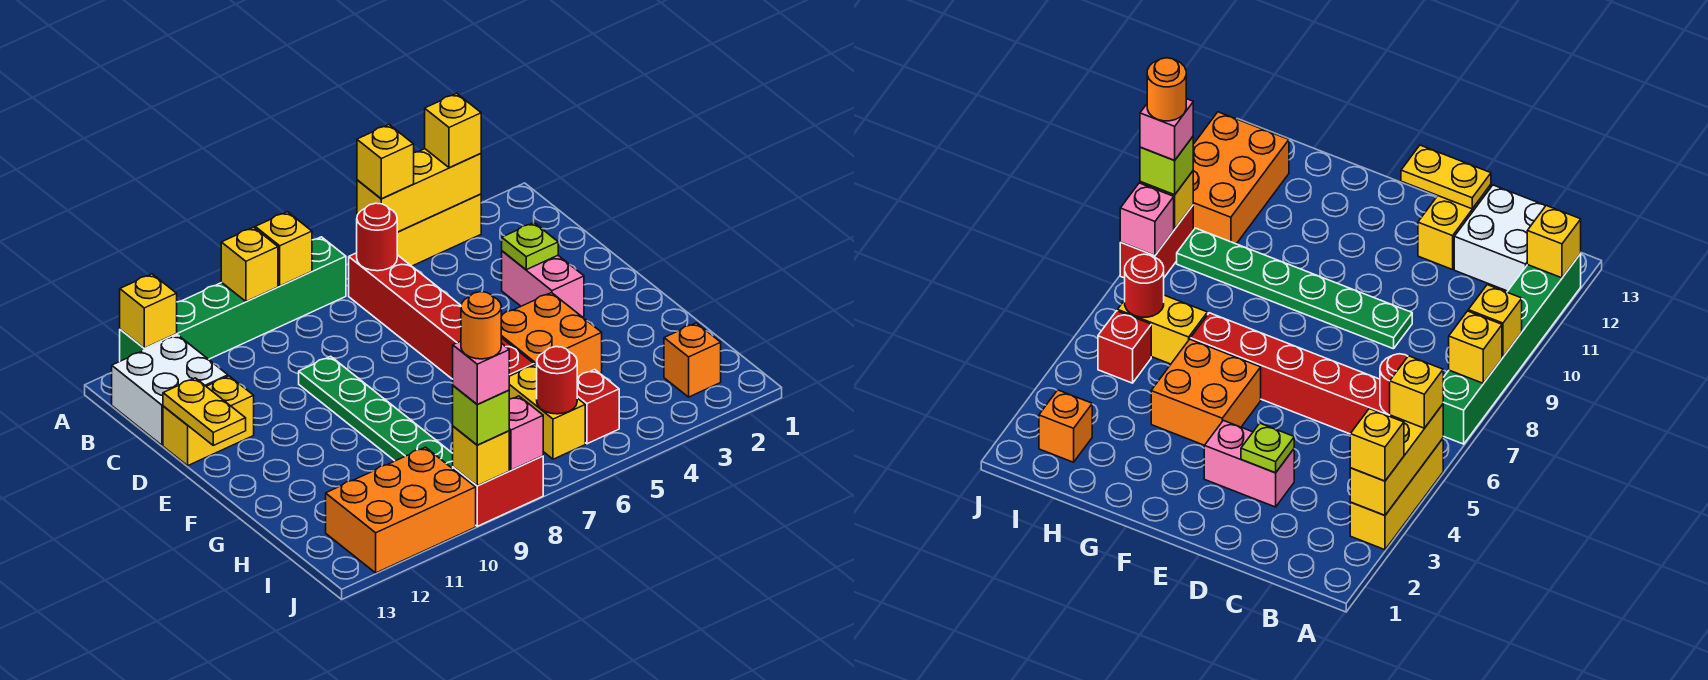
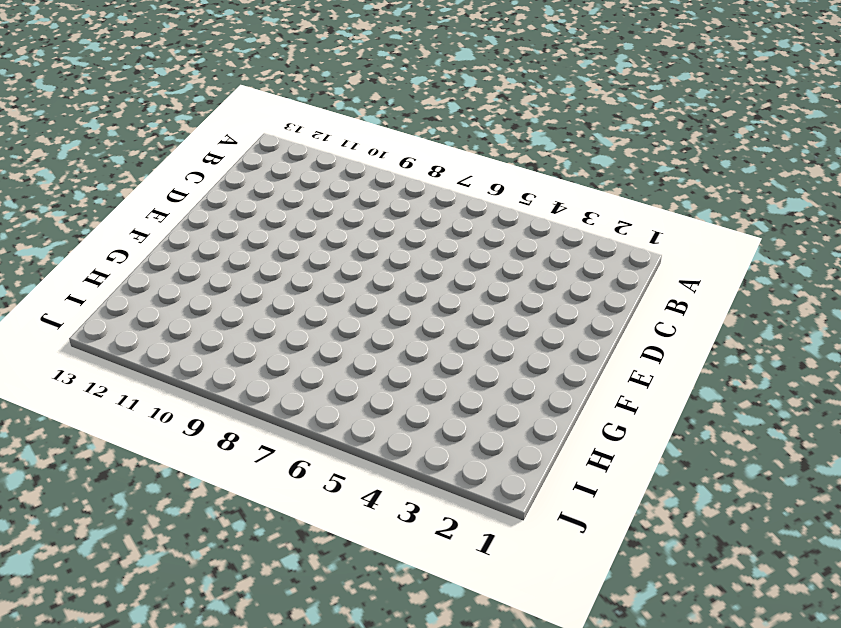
none -> yellow 1x3 brick [397,194,481,266]
none -> green 1x6 brick [120,237,346,361]
none -> red 1x6 brick [349,253,534,379]

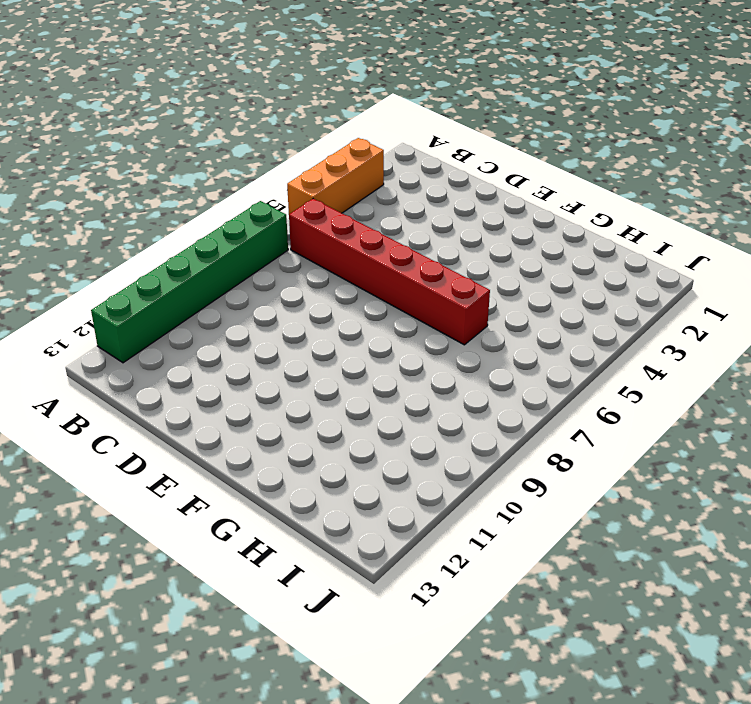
orange 1x3 brick [287,138,384,214] -> yellow 1x3 brick [397,194,481,266]
none -> white 2x2 brick [112,335,228,445]
none -> pink 1x2 brick [502,251,584,317]
none -> green 1x6 plate [299,356,453,469]

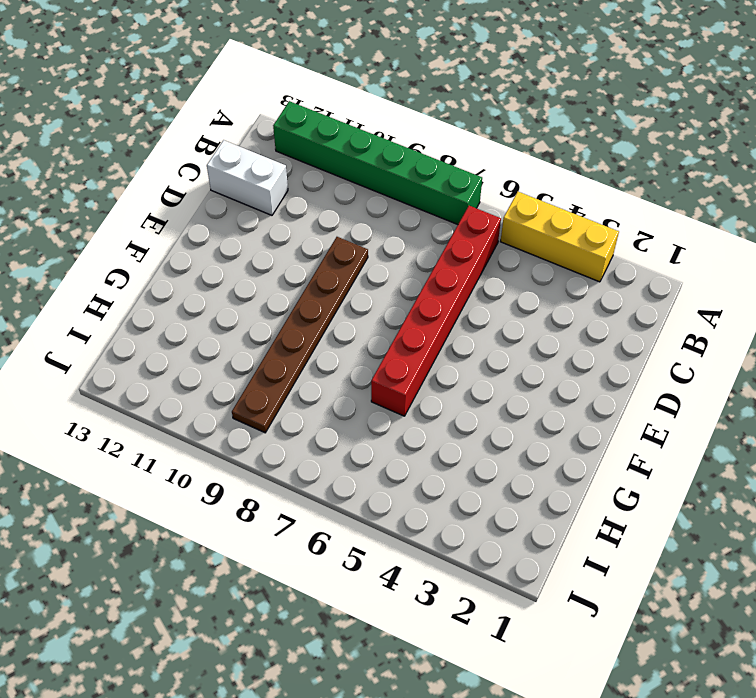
white 1x2 brick [207,140,288,215] -> white 2x2 brick [112,335,228,445]
brown 1x6 plate [232,237,368,433] -> green 1x6 plate [299,356,453,469]
none -> pink 1x2 brick [502,251,584,317]
none -> yellow 1x2 brick [163,376,254,466]
none -> orange 2x2 brick [501,293,602,377]

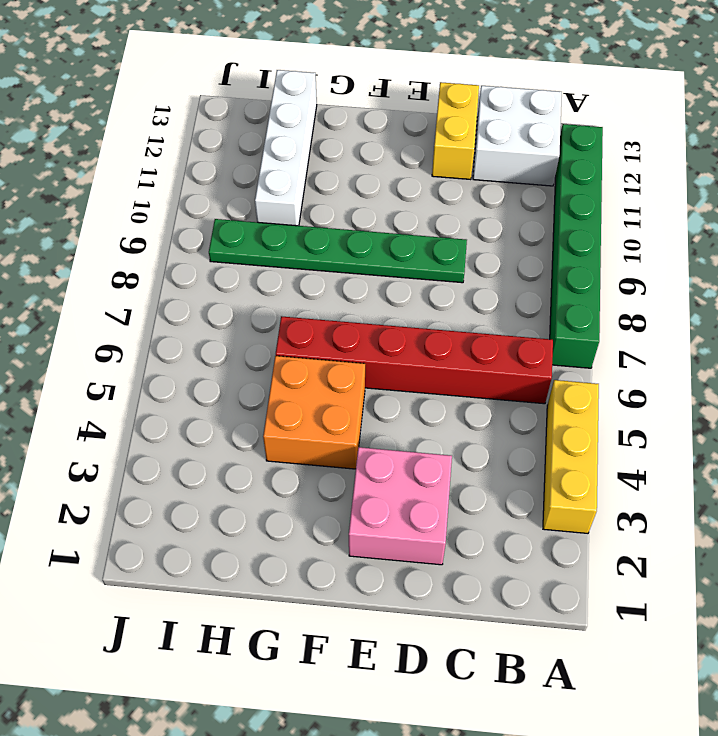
pink 2x2 brick [349,447,452,565] -> pink 1x2 brick [502,251,584,317]
white 1x4 brick [255,70,317,226] -> none
none -> yellow 1x2 brick [509,365,585,459]
none -> orange 1x1 brick [664,323,721,397]
none -> red 1x1 brick [577,370,619,444]

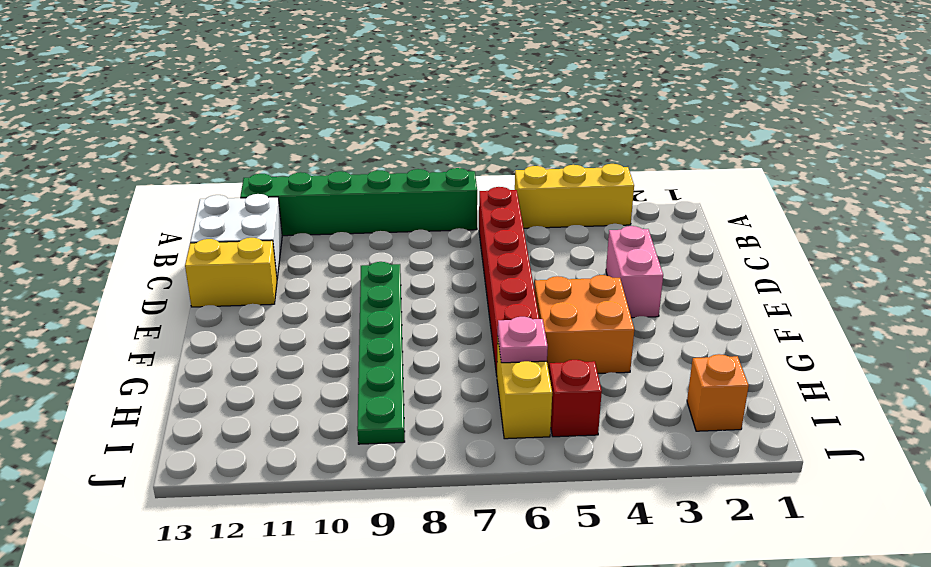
pink 1x1 plate [498,317,548,363] -> none
none -> orange 2x3 brick [326,447,476,573]
none -> red 1x2 brick [453,456,543,526]
none -> yellow 1x3 brick [357,149,481,232]

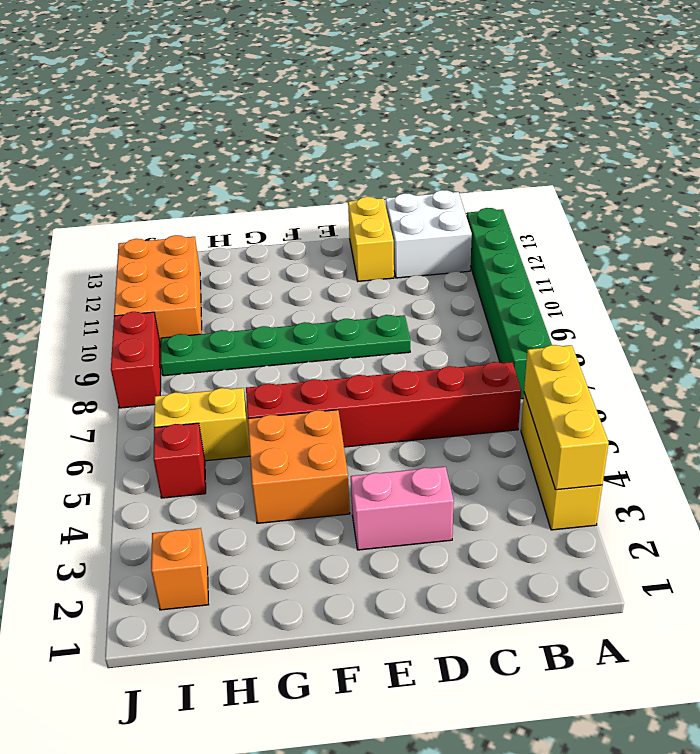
none -> yellow 1x1 brick [255,212,312,286]
none -> yellow 1x1 brick [221,227,278,301]
none -> yellow 1x1 brick [120,274,177,348]

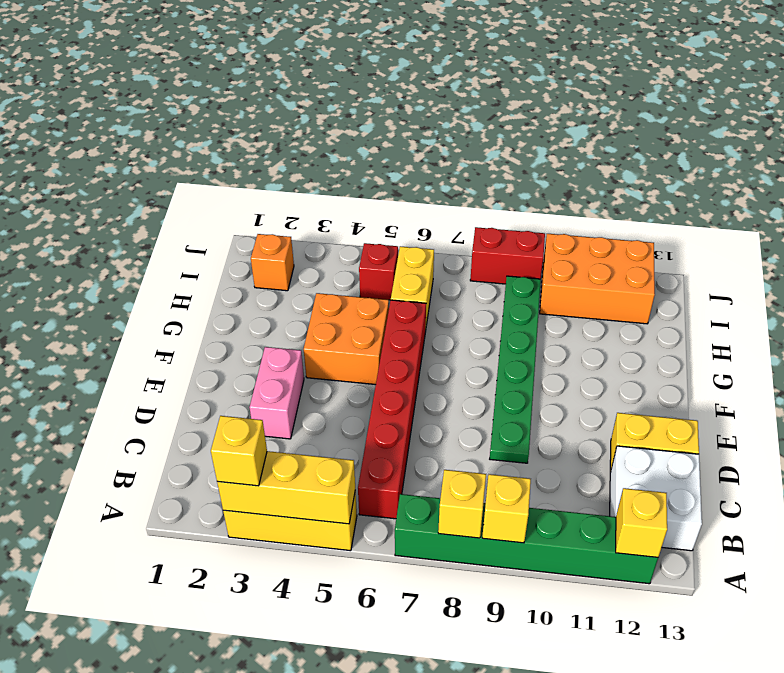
none -> red 1x1 round brick [357,203,397,271]
none -> lime 1x1 plate [502,223,558,270]
none -> yellow 1x2 plate [163,378,246,445]

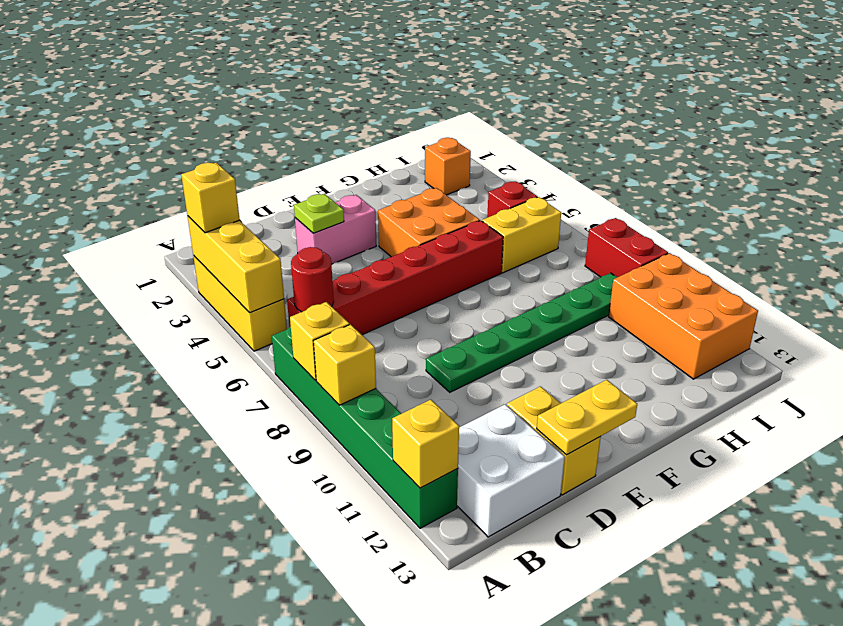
none -> red 1x1 round brick [537,347,577,414]
none -> pink 1x1 brick [509,396,543,470]
none -> yellow 1x1 brick [453,426,509,486]

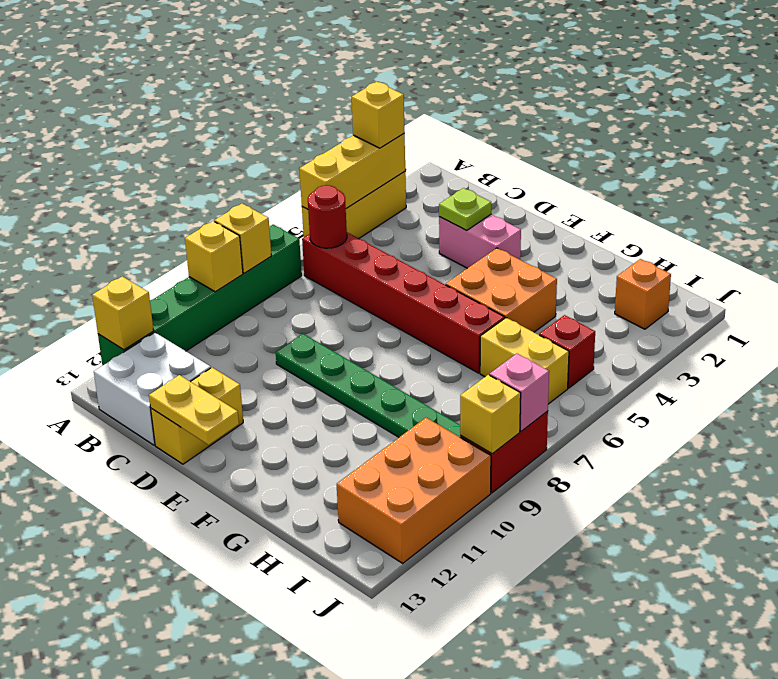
none -> red 1x1 round brick [537,347,577,414]
none -> yellow 1x1 brick [357,125,414,199]
none -> lime 1x1 brick [453,386,509,445]

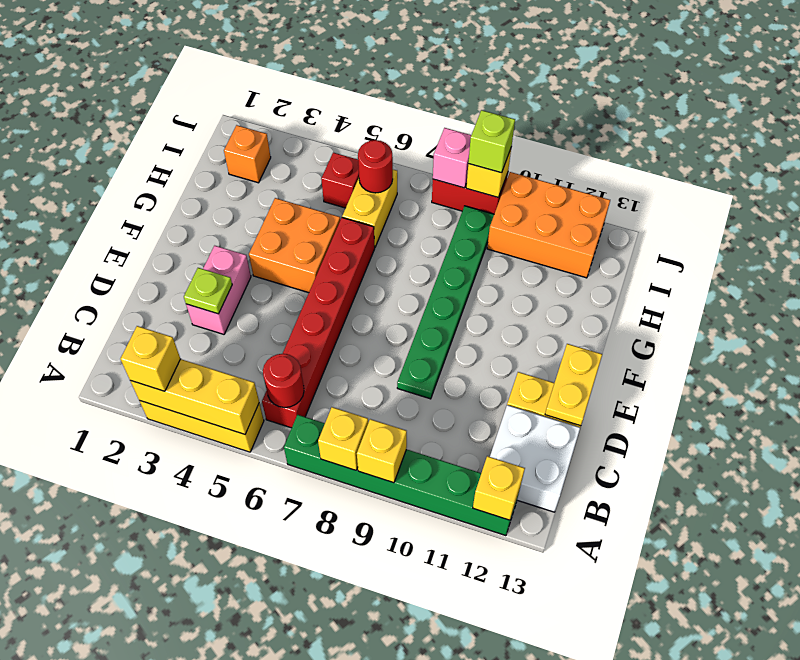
none -> yellow 1x1 brick [357,125,414,199]
none -> pink 1x1 brick [453,341,509,404]
none -> orange 1x1 round brick [461,292,501,359]

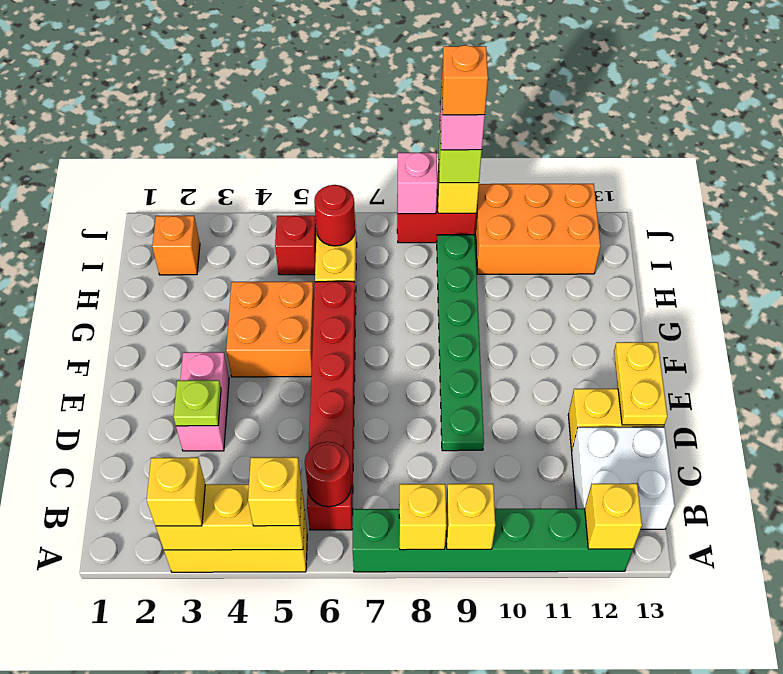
orange 1x1 brick [442,45,488,115] -> orange 1x1 round brick [461,292,501,359]

